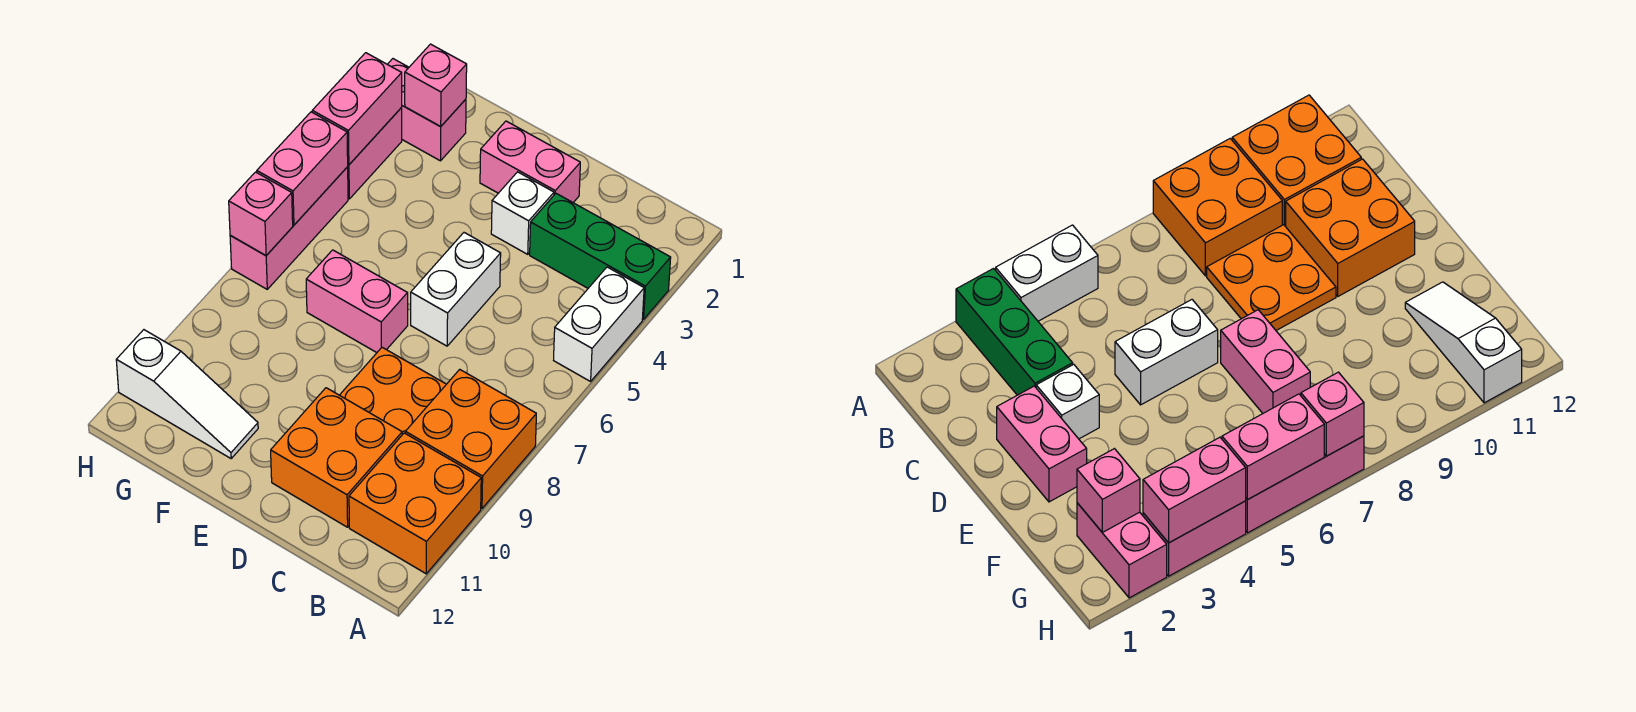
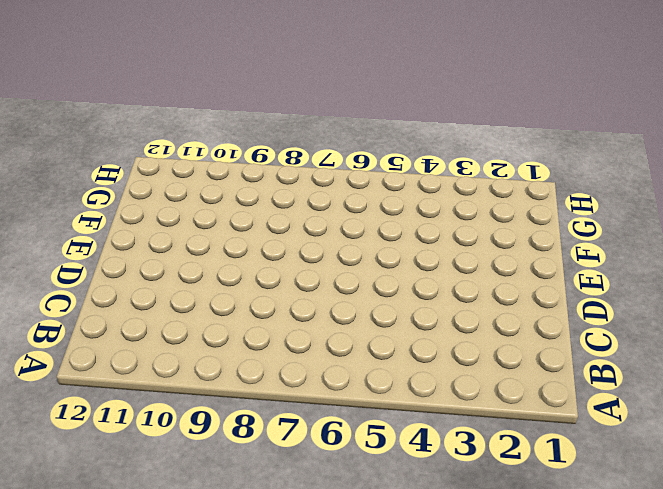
none -> green 1x3 brick [530,194,671,319]
none -> white 1x2 brick [554,267,644,381]
none -> orange 2x2 brick [405,369,536,509]

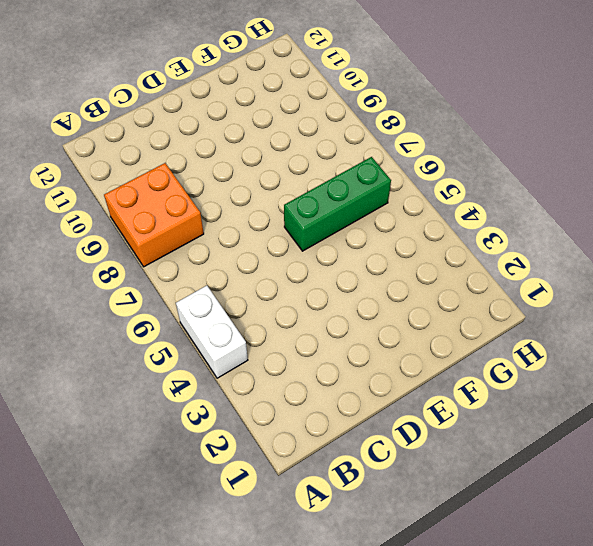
green 1x3 brick [284,157,391,251] -> green 1x3 brick moved to [530,194,671,319]
none -> orange 2x2 brick [349,433,481,574]
none -> orange 2x2 plate [340,347,446,435]
none -> orange 2x2 brick [271,388,402,527]

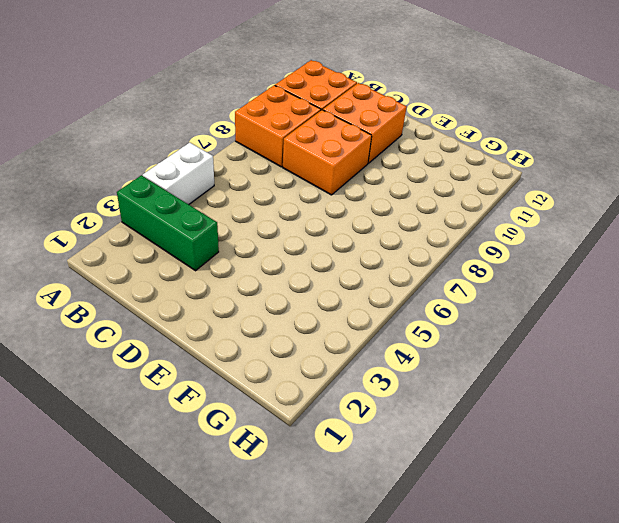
orange 2x2 brick [283,110,372,195] -> orange 2x2 plate [340,347,446,435]
none -> pink 1x2 brick [480,121,580,202]
none -> white 1x1 brick [491,172,554,254]
none -> white 1x2 brick [411,233,501,346]

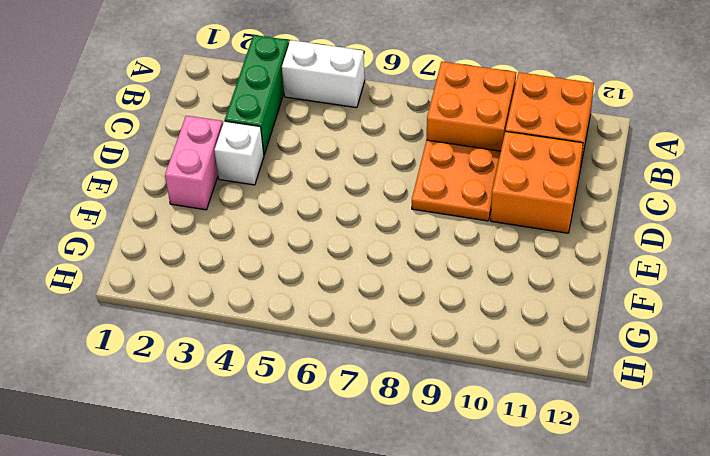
none -> white 1x2 brick [411,233,501,346]
none -> pink 1x2 brick [306,250,408,353]
none -> white 1x3 slope [116,330,258,458]

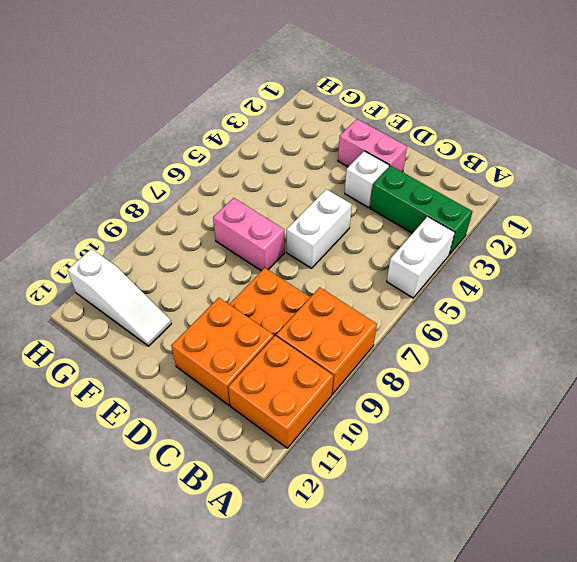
none -> pink 1x2 brick [387,59,466,161]
none -> pink 1x2 brick [348,108,402,199]
none -> pink 1x3 brick [230,167,348,289]

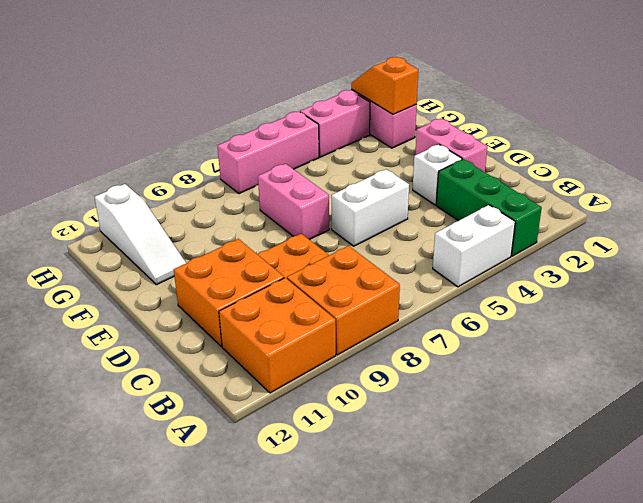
orange 1x2 slope [351,57,418,114] -> pink 1x1 brick [405,44,467,127]
none -> pink 1x2 brick [312,53,402,165]
none -> pink 1x2 brick [257,112,348,225]
none -> pink 1x1 brick [229,172,293,256]

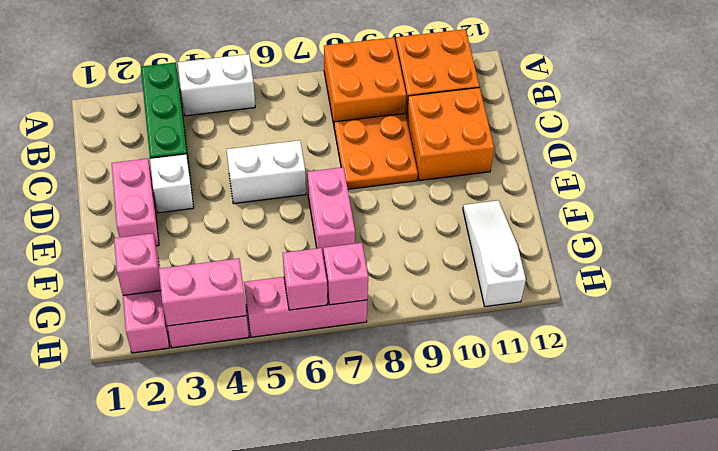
pink 1x1 brick [283,248,327,310] -> pink 1x2 brick [257,112,348,225]

